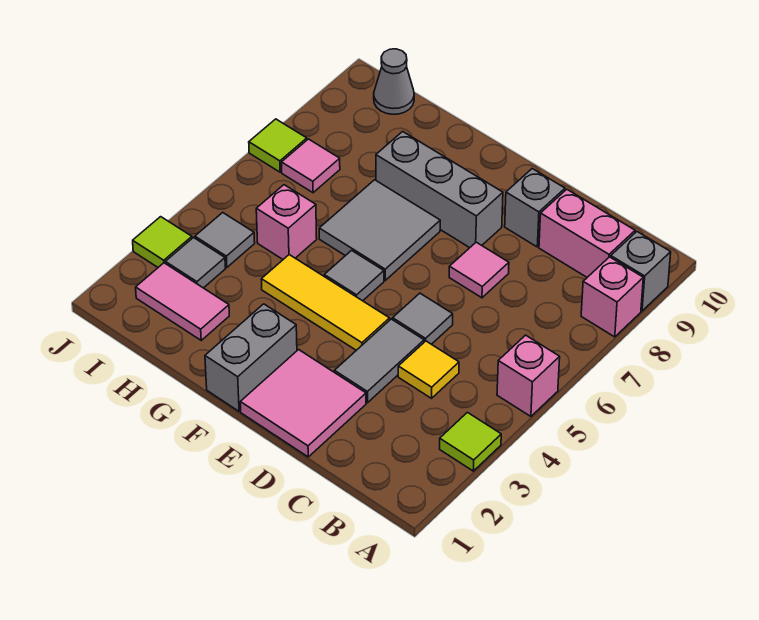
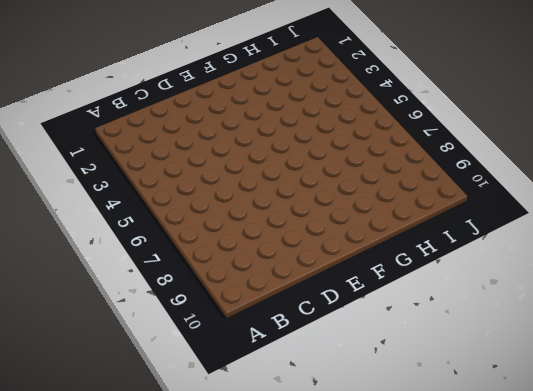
none -> lime 1x1 tile [440,412,501,471]
none -> pink 1x1 brick [497,335,560,416]
none -> pink 1x1 brick [581,257,643,337]

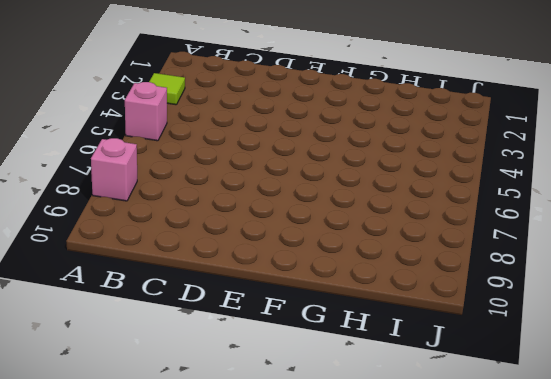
none -> grey 1x1 brick [611,232,671,311]
none -> pink 1x2 brick [539,189,635,277]
none -> yellow 1x1 tile [398,341,459,398]

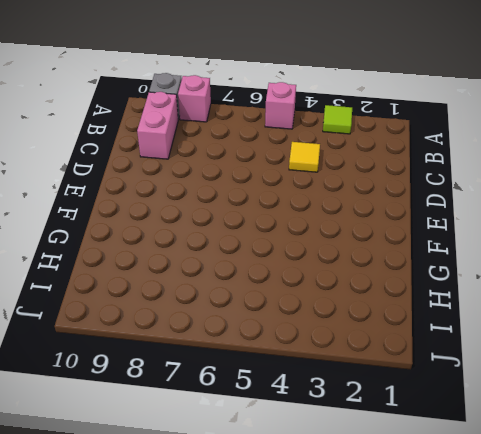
none -> pink 2x2 tile [240,350,366,457]
none -> grey 1x2 tile [334,319,424,403]
none -> grey 1x1 tile [393,293,453,344]

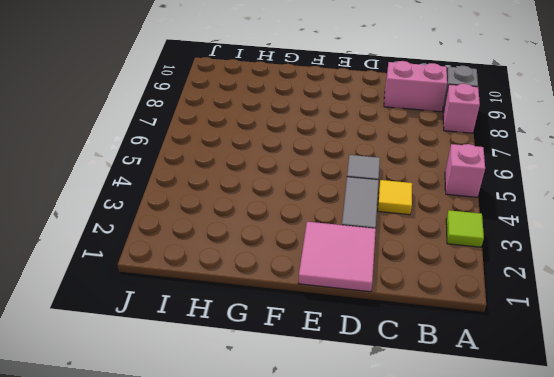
none -> pink 1x1 tile [449,242,509,298]
none -> grey 1x1 brick [505,169,565,247]
none -> yellow 1x3 tile [261,255,390,350]

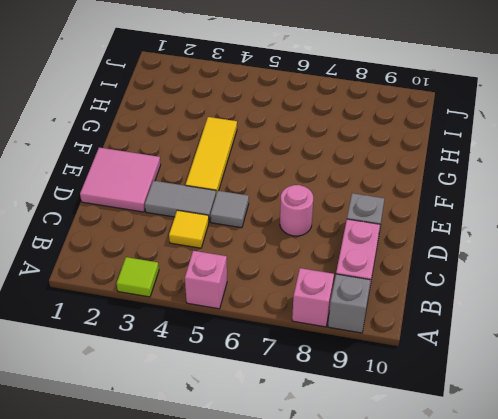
pink 1x1 round brick [280,185,313,236] -> pink 1x1 tile [449,242,509,298]
none -> grey 1x3 brick [376,132,503,248]
none -> grey 1x2 brick [205,304,297,411]
none -> grey 1x1 tile [324,250,384,301]

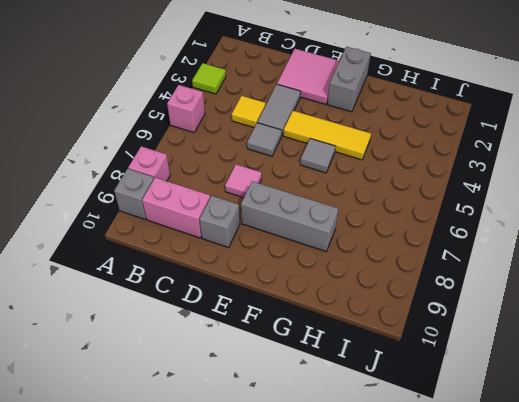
none -> grey 2x2 tile [319,180,440,280]
none -> pink 1x2 tile [136,263,229,340]
none -> pink 1x1 brick [256,185,317,259]

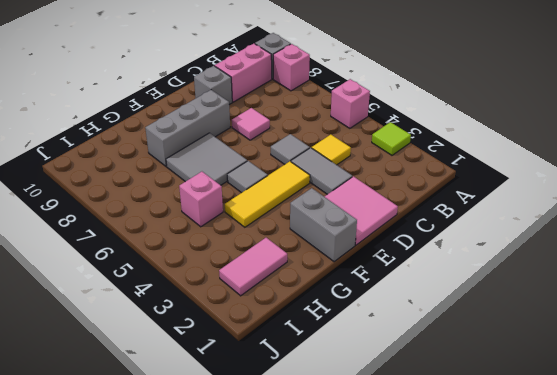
none -> grey 1x1 tile [165,238,225,288]
none -> grey 1x1 tile [195,213,255,267]
none -> pink 1x1 tile [282,139,340,193]

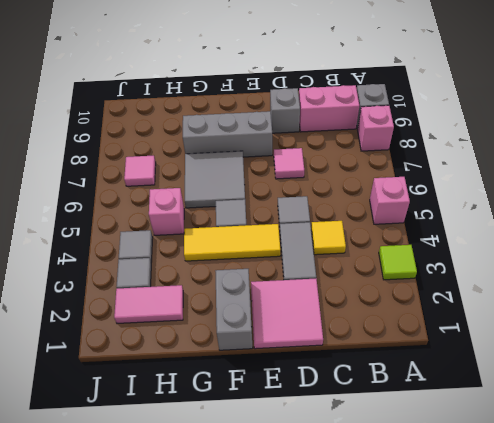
none -> grey 1x1 cone [374,49,414,114]
none -> lime 1x1 tile [133,217,192,267]
none -> lime 1x1 tile [249,119,307,172]

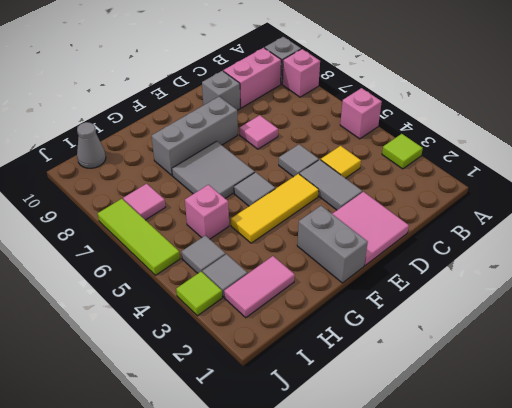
lime 1x3 tile [98,199,180,275] -> lime 1x1 tile [249,119,307,172]

